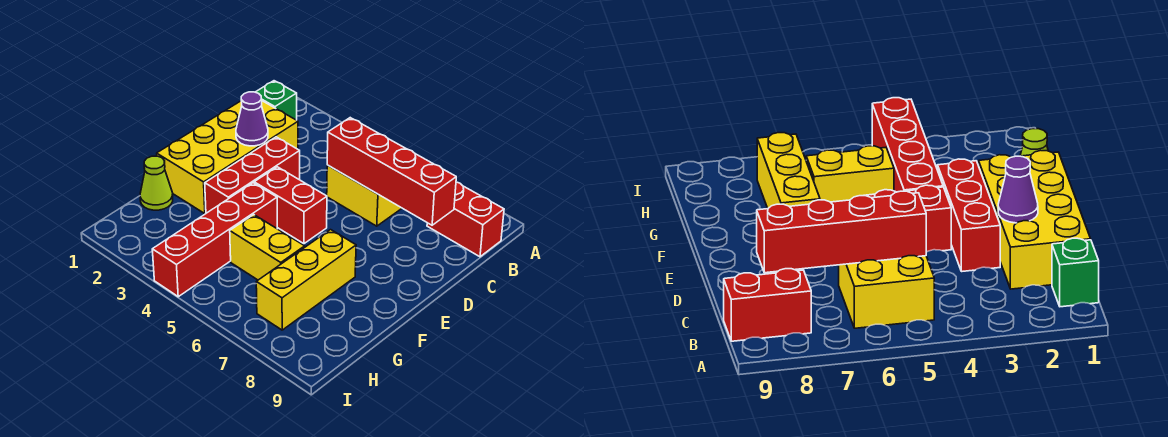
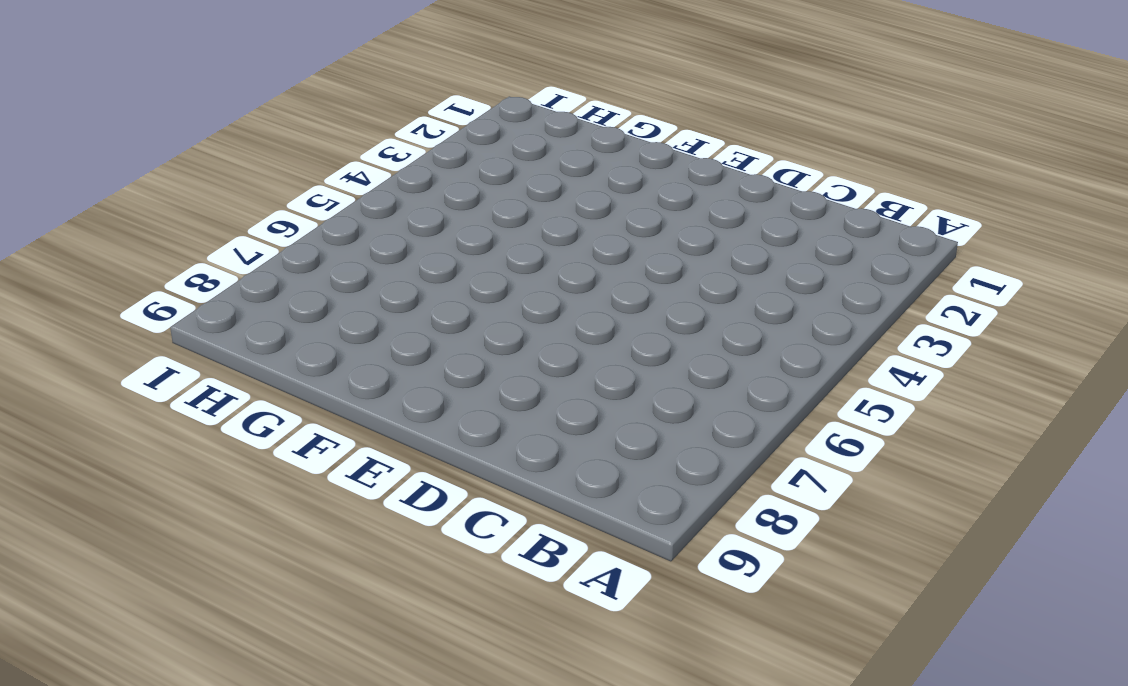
none -> green 1x1 brick [256,81,297,120]
none -> yellow 2x2 brick [327,165,402,226]
none -> red 1x2 brick [427,182,504,257]

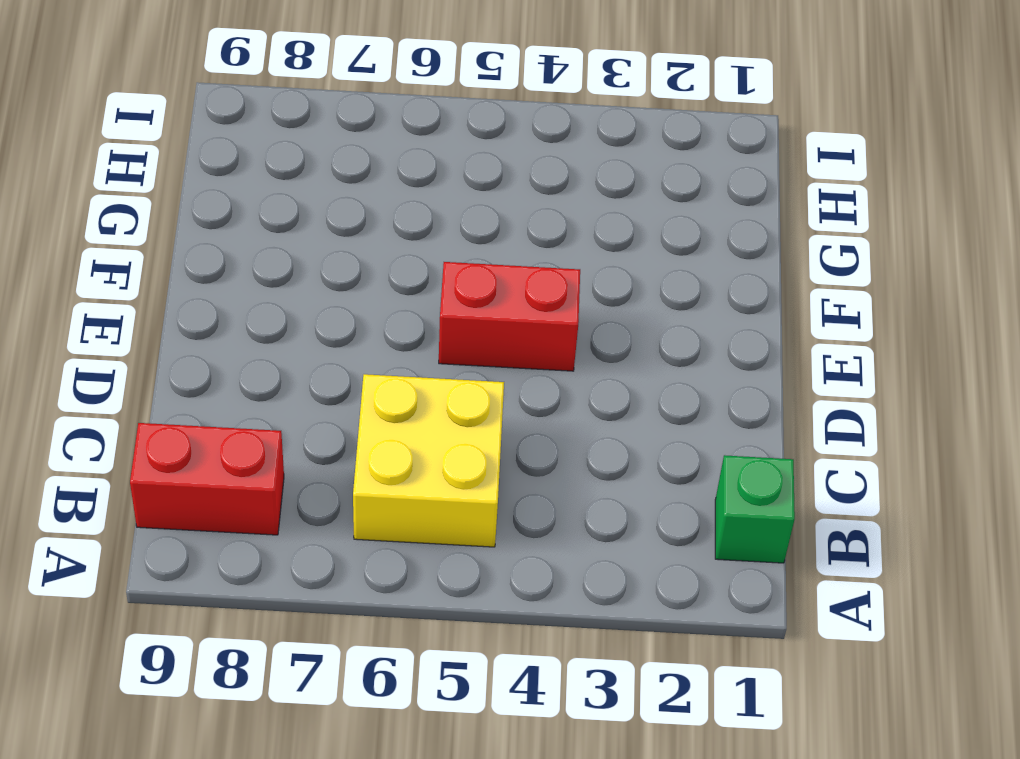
none -> yellow 2x4 brick [157,100,298,214]
none -> red 1x3 brick [205,137,300,213]
none -> red 1x4 brick [152,183,277,297]

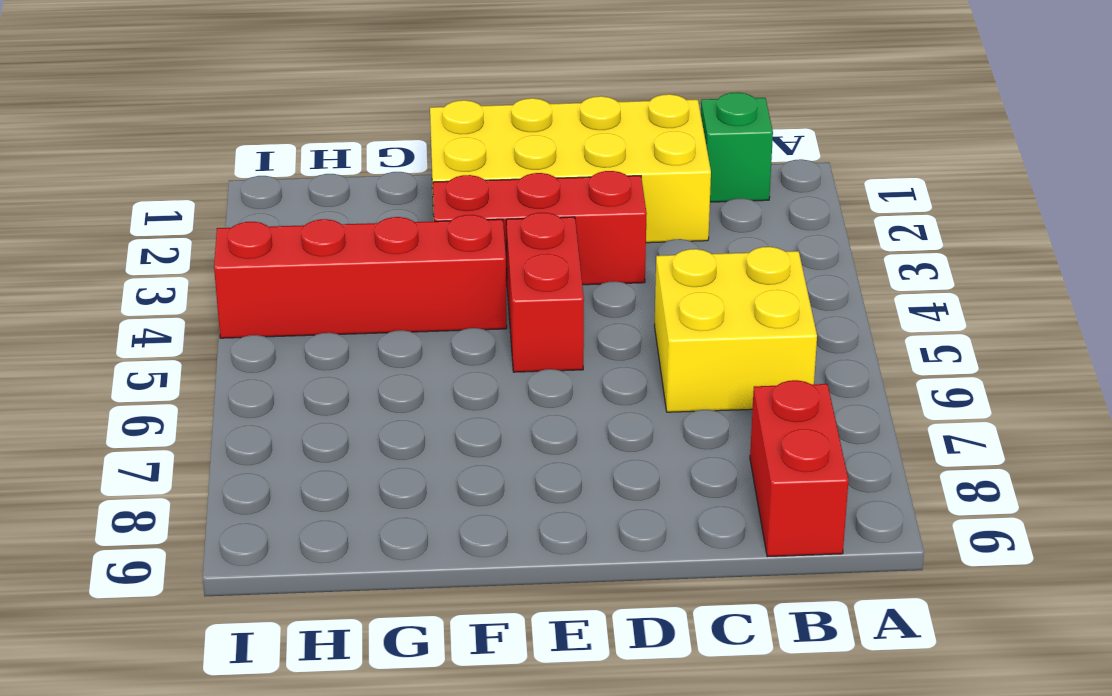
none -> yellow 1x3 brick [256,230,356,330]
none -> lime 1x1 cone [140,156,173,210]
none -> yellow 1x2 brick [230,215,305,280]

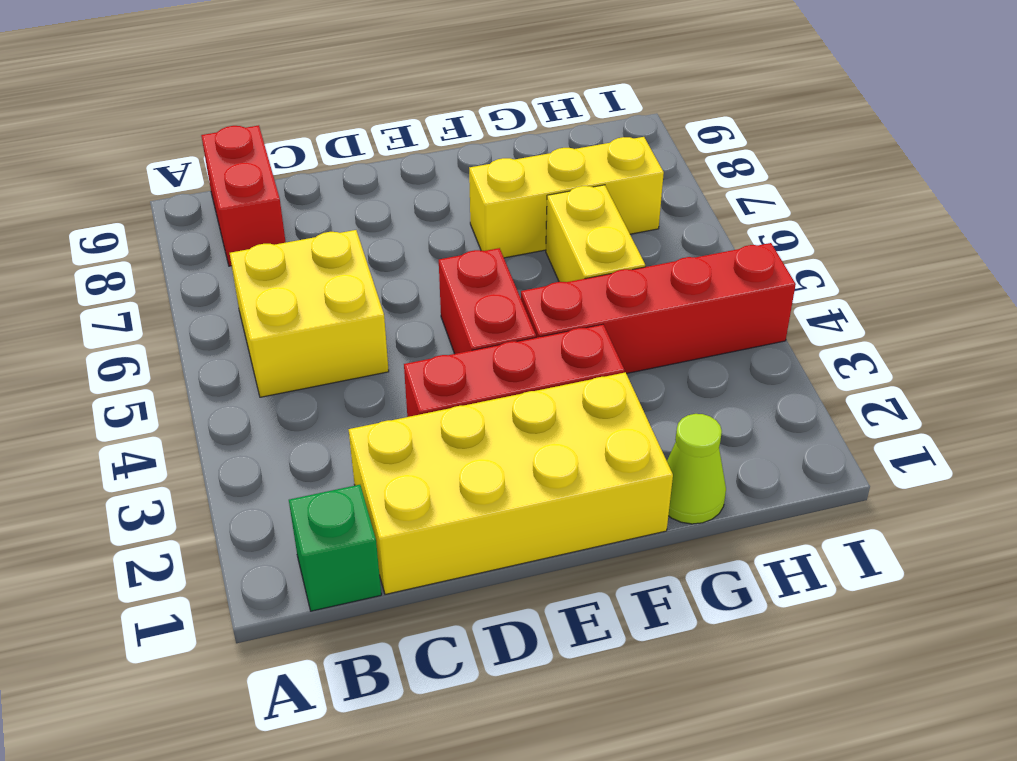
none -> red 1x4 brick [327,118,456,225]
none -> purple 1x1 cone [236,92,268,146]

